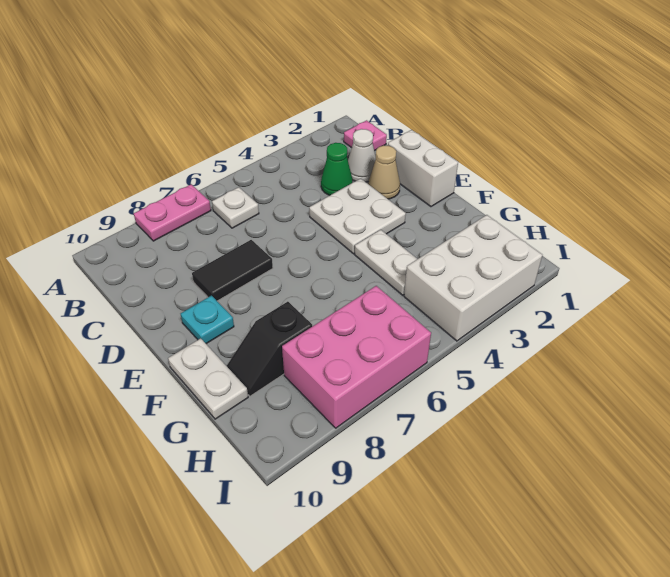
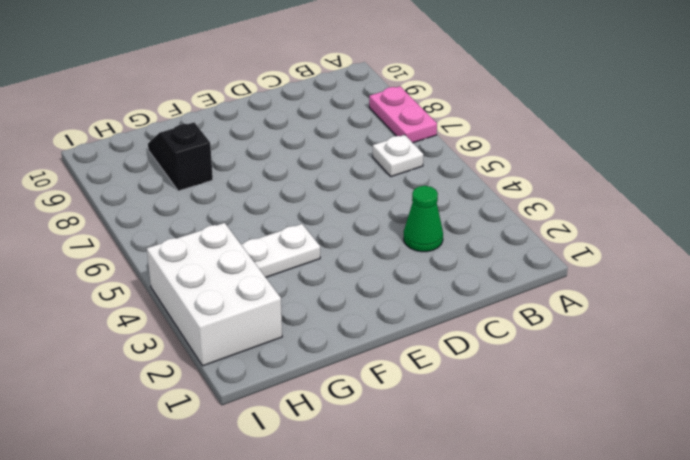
none -> pink 1x1 plate [344,120,387,151]
none -> white 1x1 cone [348,129,376,182]
none -> white 1x2 brick [388,130,458,207]

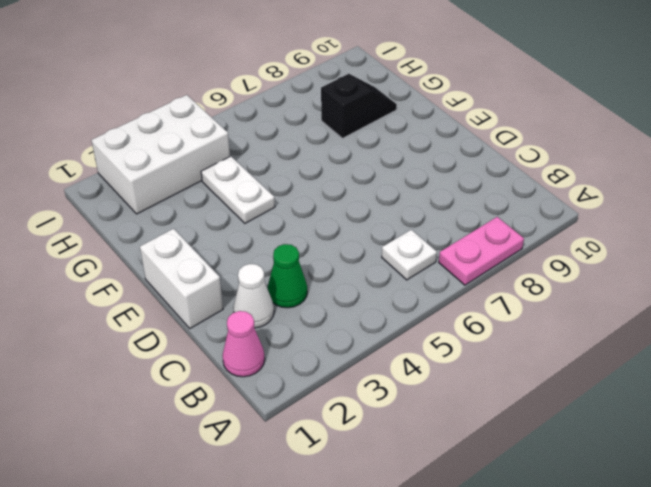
pink 1x1 cone [222,311,265,377] -> pink 1x1 plate [344,120,387,151]
none -> tan 1x1 cone [368,145,400,199]
none -> white 2x2 plate [309,178,406,254]
none -> black 1x2 tile [192,240,273,301]

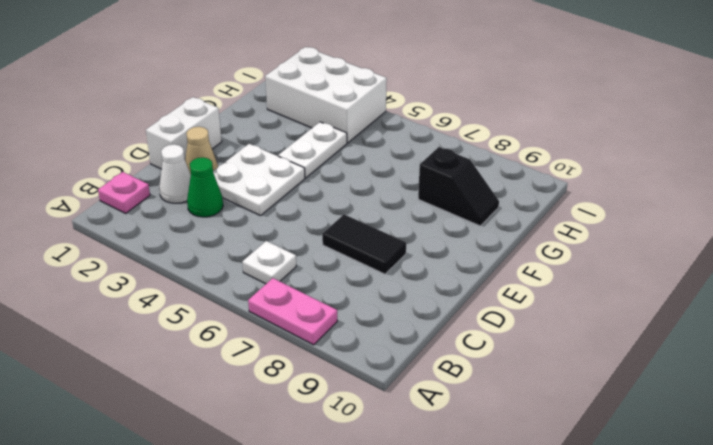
none -> cyan 1x1 plate [181,296,234,344]
none -> white 1x2 plate [168,338,248,419]
none -> pink 2x3 brick [282,286,431,428]

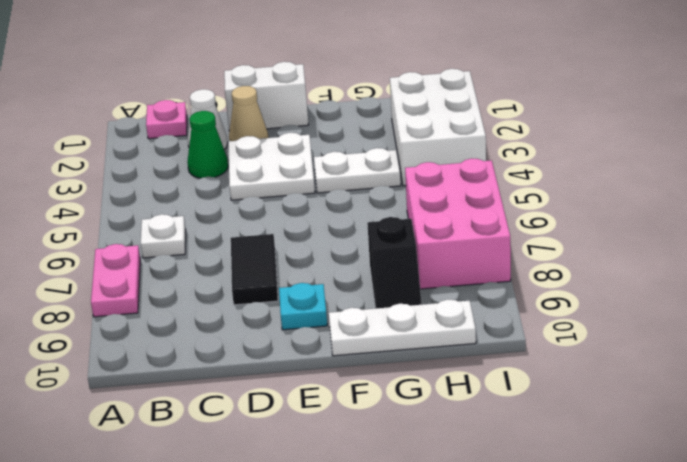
white 1x3 plate [329,300,476,356] -> white 1x2 plate [168,338,248,419]

